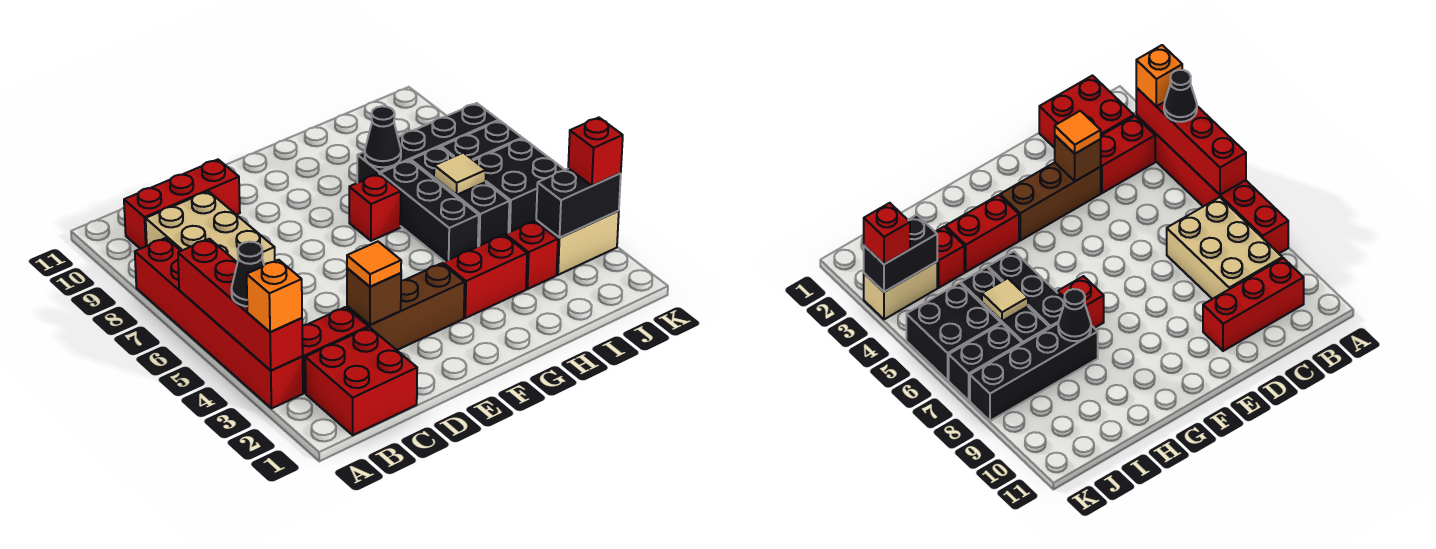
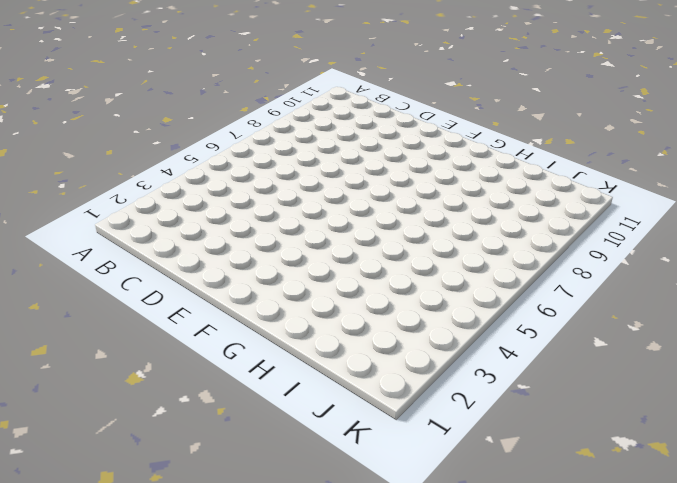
none -> red 1x6 brick [135,238,303,408]
none -> red 2x2 brick [305,327,417,435]
none -> red 1x2 brick [302,307,368,393]

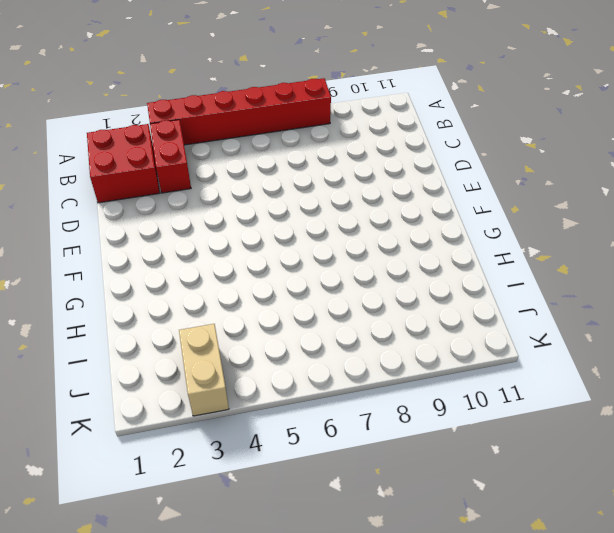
none -> tan 2x3 brick [146,191,275,265]
none -> red 1x3 brick [124,160,240,249]
none -> brown 1x3 brick [347,263,465,350]

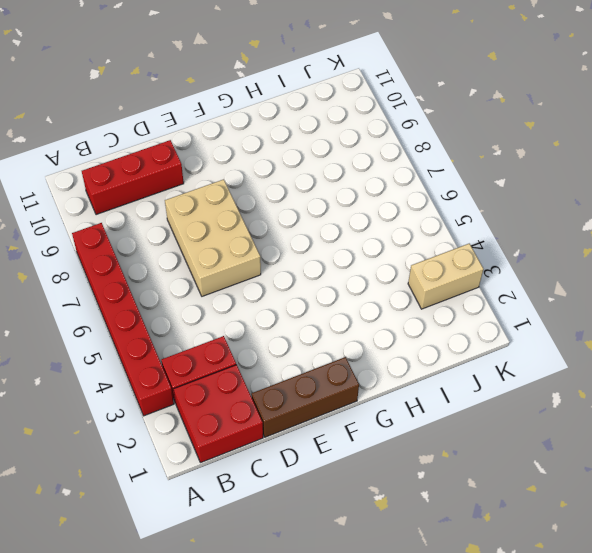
brown 1x3 brick [251,357,359,437] -> brown 1x3 brick moved to [347,263,465,350]
tan 2x3 brick [165,179,261,296] -> tan 2x3 brick moved to [146,191,275,265]
none -> red 1x2 brick [443,235,527,318]
none -> red 1x1 brick [349,174,401,241]
none -> black 1x3 brick [380,160,479,262]

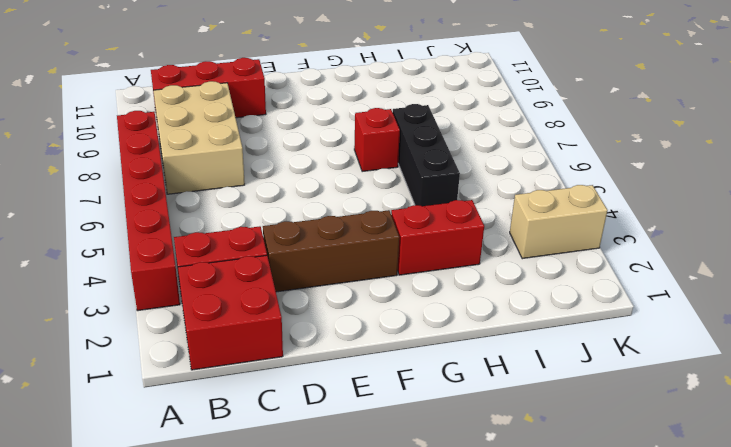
none -> black 1x4 brick [357,103,499,183]
none -> red 1x1 brick [505,221,558,289]
none -> black 1x3 brick [411,147,509,246]

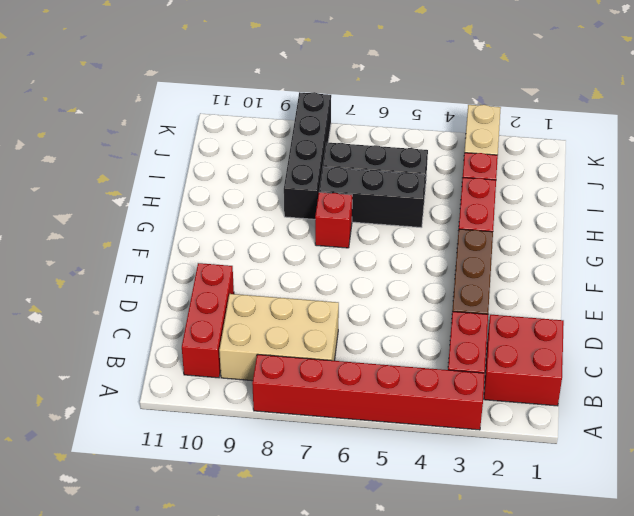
none -> black 2x2 brick [474,138,564,233]
none -> black 1x2 brick [441,121,522,160]
none -> red 1x4 brick [178,239,303,371]

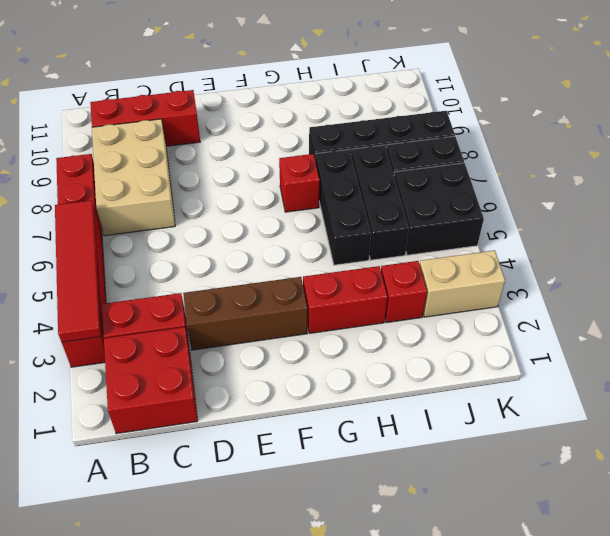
red 1x4 tile [55,200,102,342] -> red 1x4 brick [178,239,303,371]
none -> brown 1x1 brick [347,268,401,325]
none -> black 1x1 cone [365,106,401,167]
none -> tan 1x1 tile [434,153,486,195]

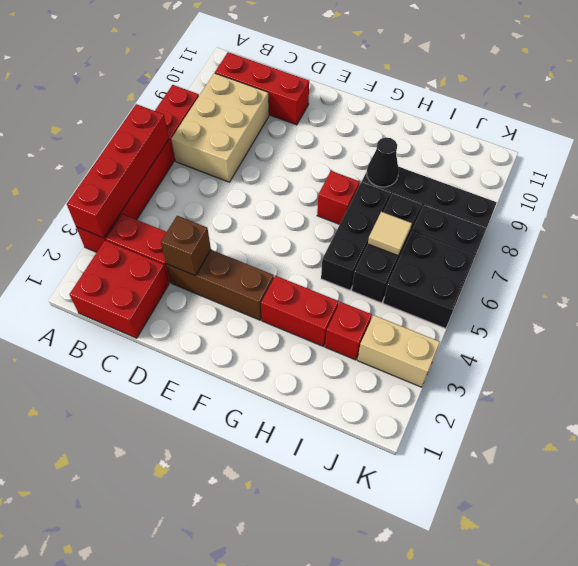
none -> black 1x2 brick [536,168,621,238]
none -> orange 1x1 brick [247,260,302,332]
none -> black 1x1 cone [231,242,264,306]

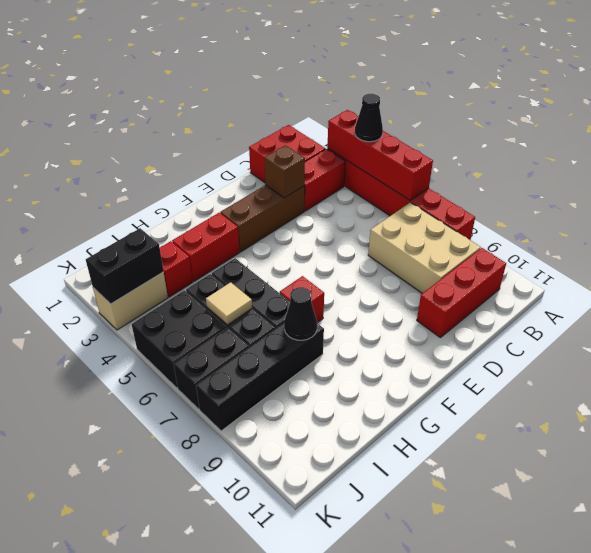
none -> orange 1x1 brick [247,260,302,332]
none -> orange 1x1 tile [347,242,401,287]
none -> red 1x1 brick [568,118,623,186]

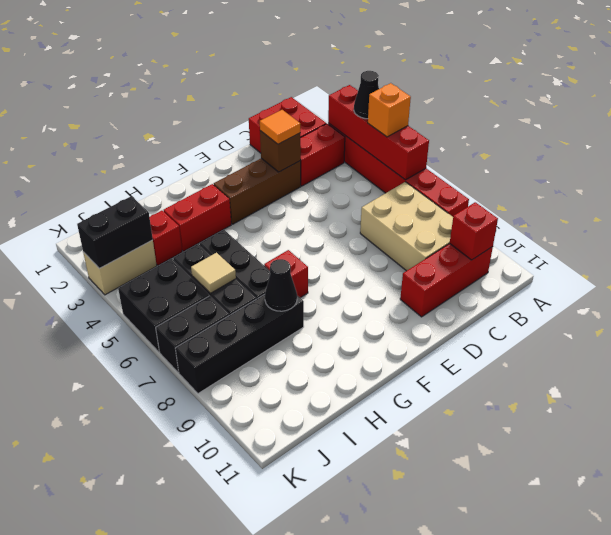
orange 1x1 brick [368,83,411,137] -> orange 1x1 brick moved to [247,260,302,332]
red 1x1 brick [450,202,498,260] -> red 1x1 brick moved to [568,118,623,186]

